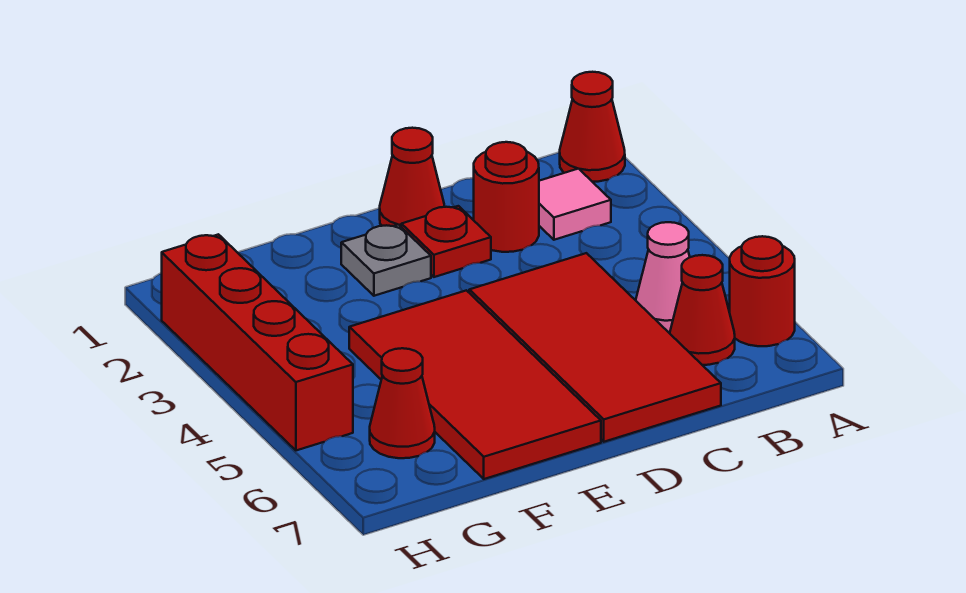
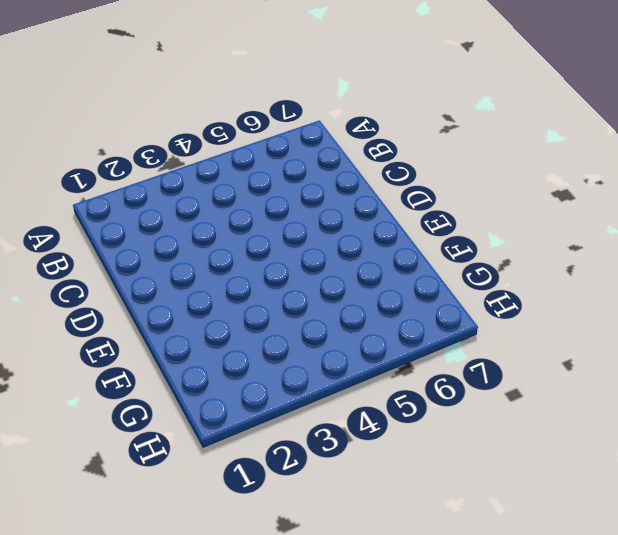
none -> red 1x1 cone [560,72,625,182]
none -> red 1x1 round brick [730,236,795,346]
none -> pink 1x1 tile [539,169,611,240]

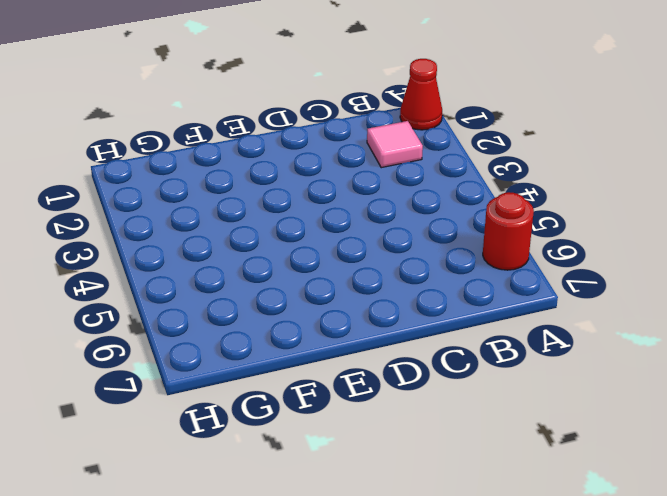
none -> pink 1x1 cone [636,222,690,332]
none -> red 1x1 cone [670,255,735,365]
none -> red 1x1 round brick [474,142,539,252]

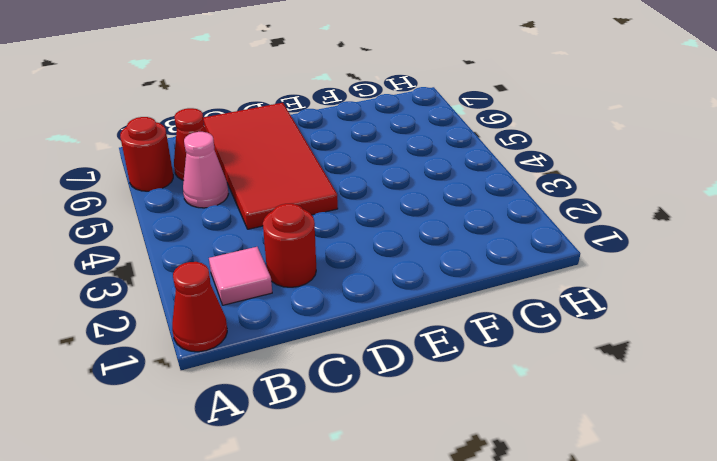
none -> red 1x1 cone [380,128,445,226]
none -> red 1x1 plate [401,206,491,277]
none -> grey 1x1 plate [341,225,431,296]

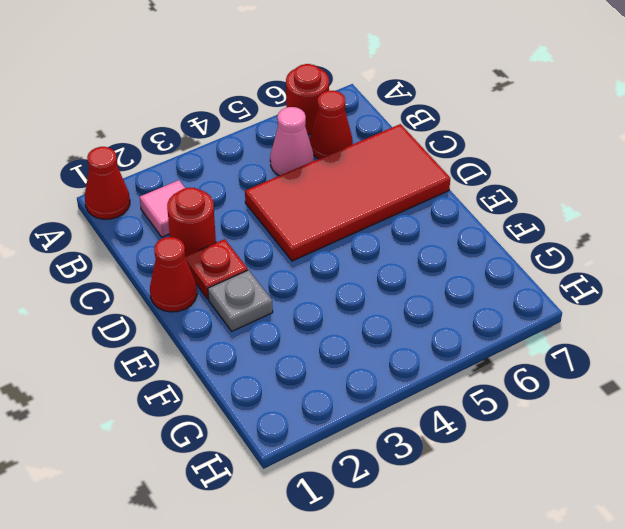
none -> red 2x4 tile [349,290,601,479]
none -> red 1x1 cone [370,348,435,458]
none -> red 1x4 brick [162,234,353,450]

